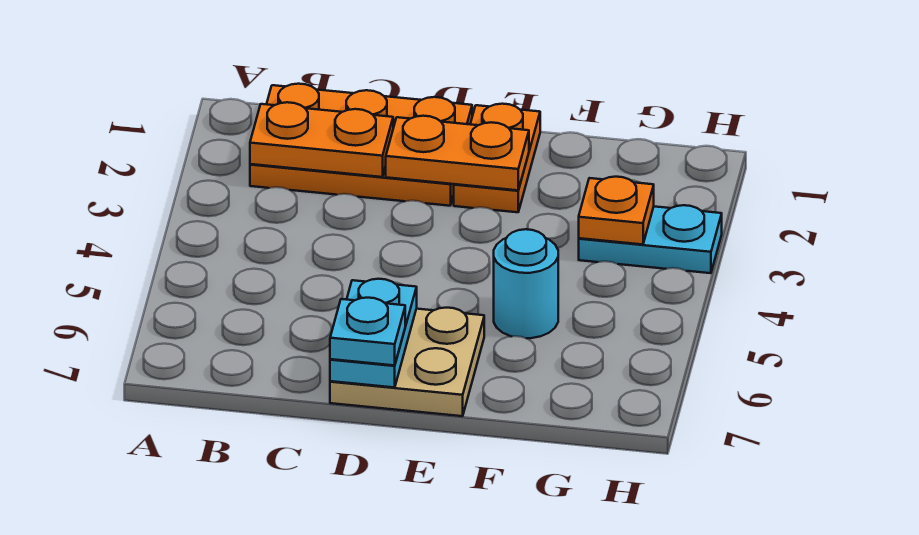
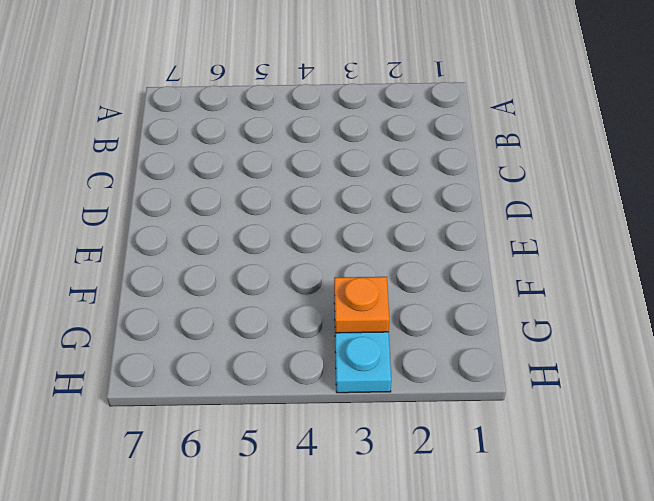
none -> orange 2x3 plate [250,84,472,206]
none -> tan 2x2 plate [330,308,484,416]

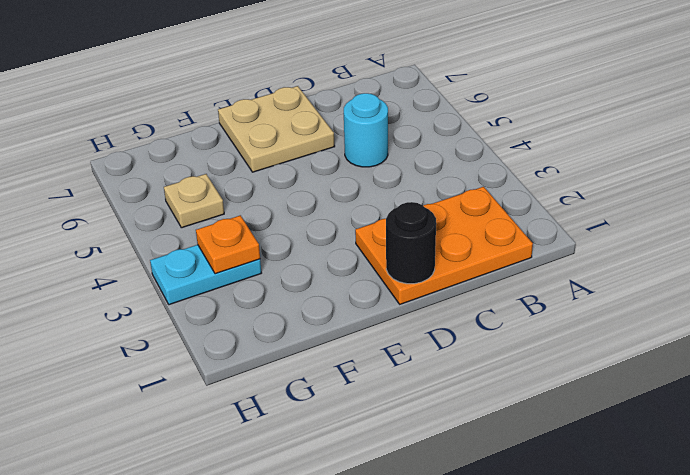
cyan 1x1 round brick [344,93,388,167] -> cyan 1x1 round brick moved to [494,229,558,338]
black 1x1 round brick [386,202,436,284] -> none
tan 1x1 plate [164,174,224,228] -> none
none -> orange 1x2 plate [454,104,540,212]
none -> orange 1x2 plate [250,102,393,177]

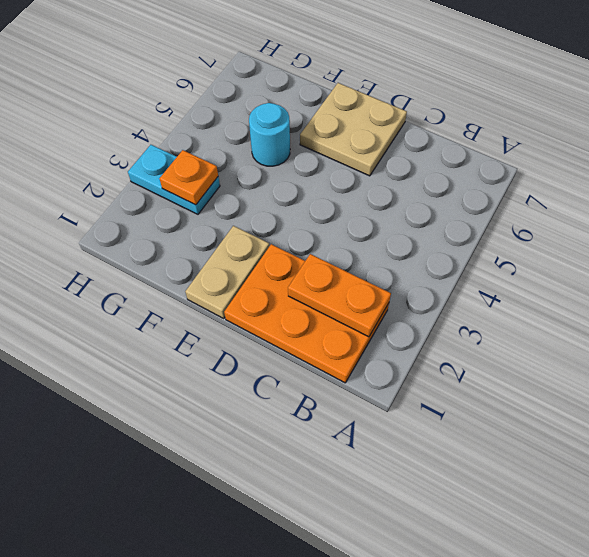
tan 1x2 plate [185,226,269,319] -> orange 1x2 plate [454,104,540,212]
none -> orange 1x2 plate [386,116,529,190]
none -> cyan 1x2 plate [330,279,417,387]

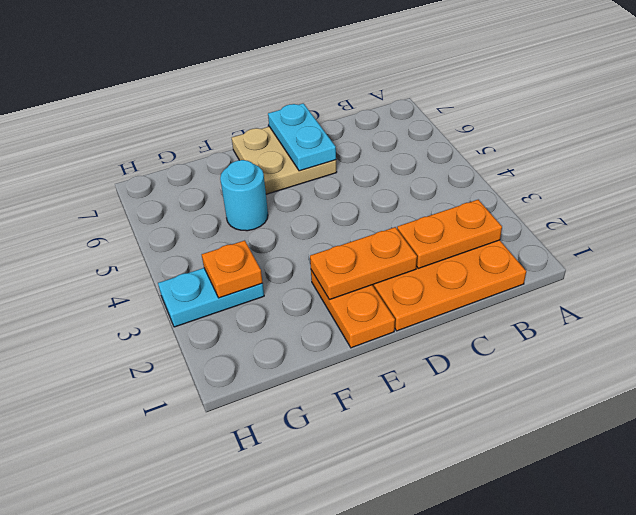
none -> cyan 1x1 plate [330,298,405,365]

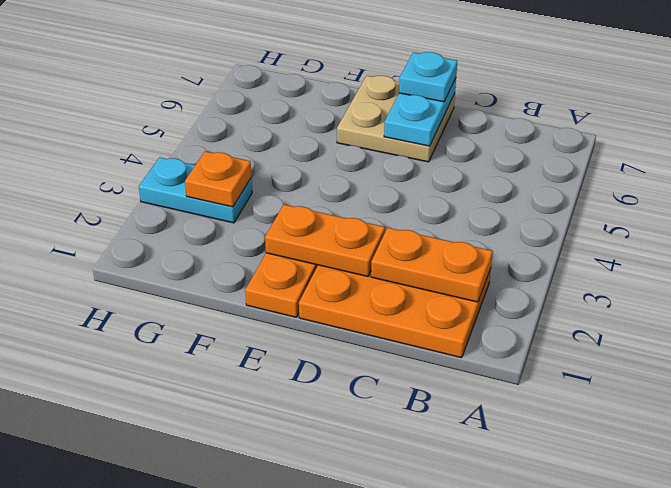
none -> cyan 1x1 round brick [494,229,558,338]

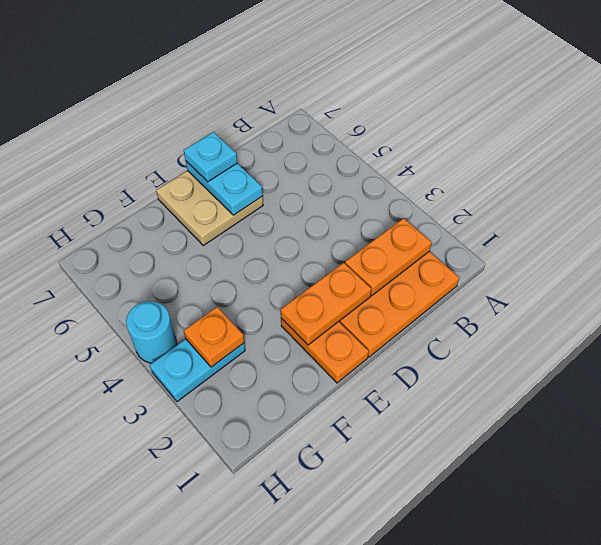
cyan 1x1 round brick [126,301,177,363] -> cyan 1x1 round brick moved to [494,229,558,338]

